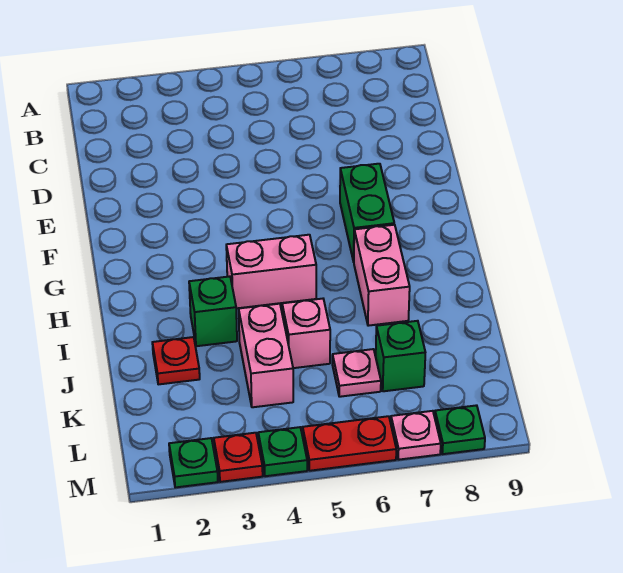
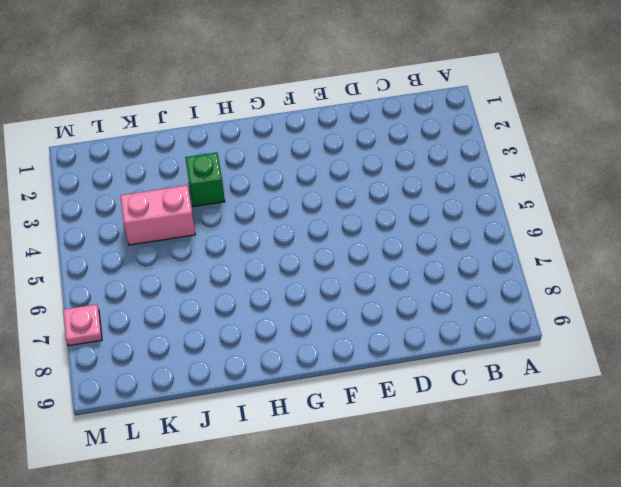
none -> green 1x2 brick [340,164,394,262]
none -> pink 1x2 brick [226,235,316,308]
none -> pink 1x2 brick [354,225,410,326]

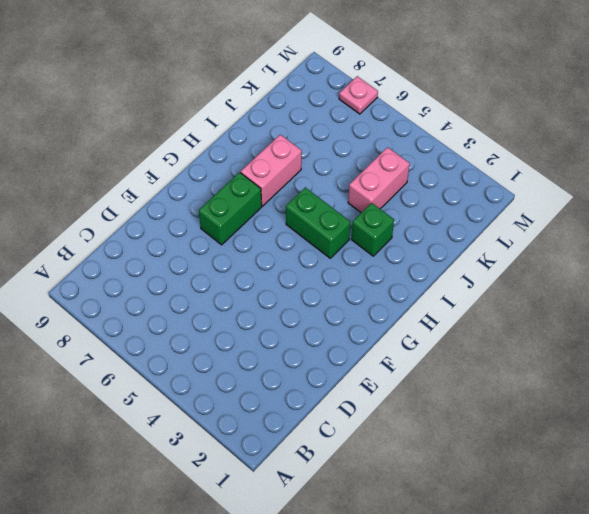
green 1x2 brick [286,187,350,258] -> pink 1x2 brick [226,235,316,308]
none -> red 1x1 plate [152,337,200,384]
none -> pink 1x1 brick [282,299,330,368]
none -> pink 1x1 plate [332,349,381,397]

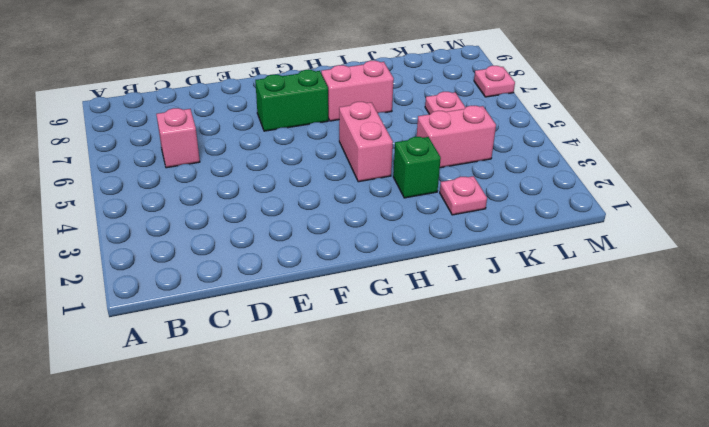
pink 1x1 brick [156,108,200,168] -> pink 1x1 brick moved to [282,299,330,368]
pink 1x1 plate [440,176,487,215] -> red 1x1 plate [152,337,200,384]
none -> green 1x1 brick [376,321,425,391]
none -> green 1x1 plate [169,438,218,488]
none -> red 1x1 plate [214,433,263,482]

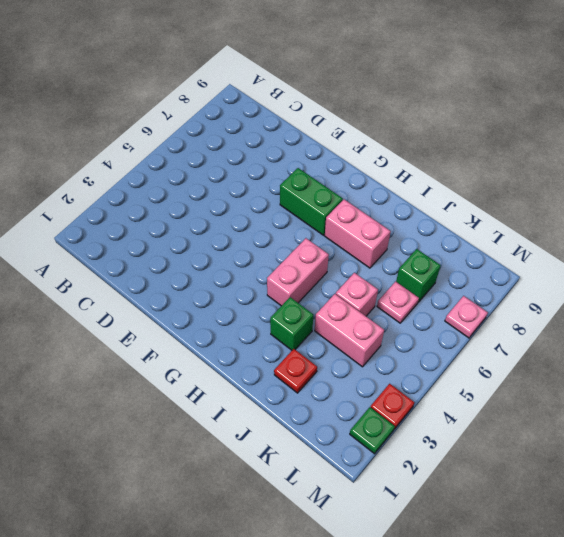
none -> green 1x1 plate [258,427,307,476]
none -> red 1x2 plate [303,416,396,471]
none -> green 1x1 plate [435,405,485,454]

